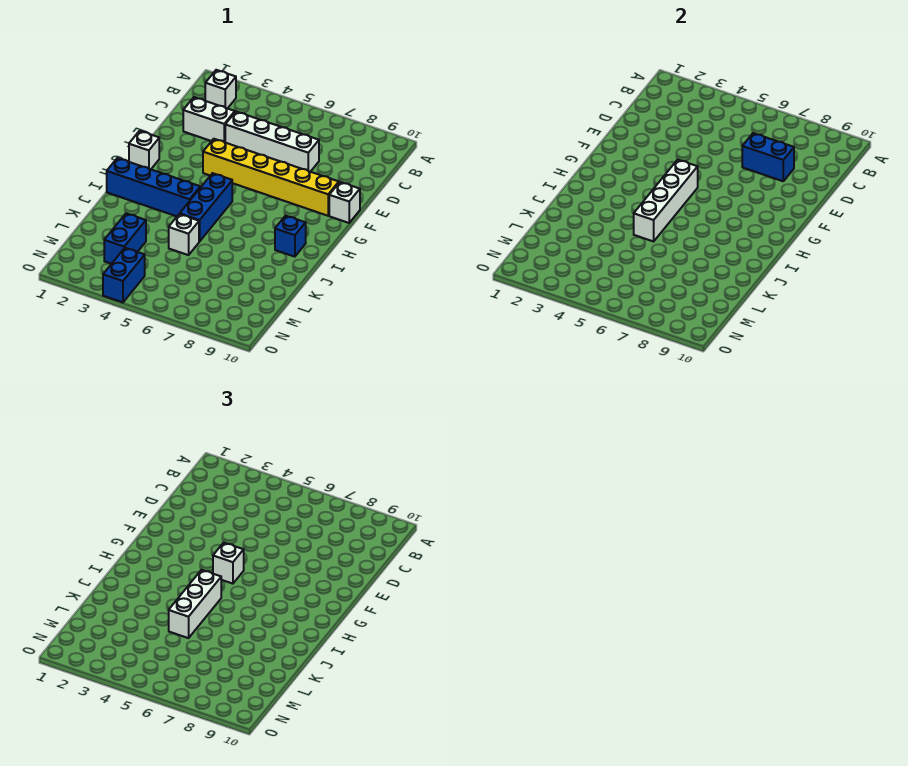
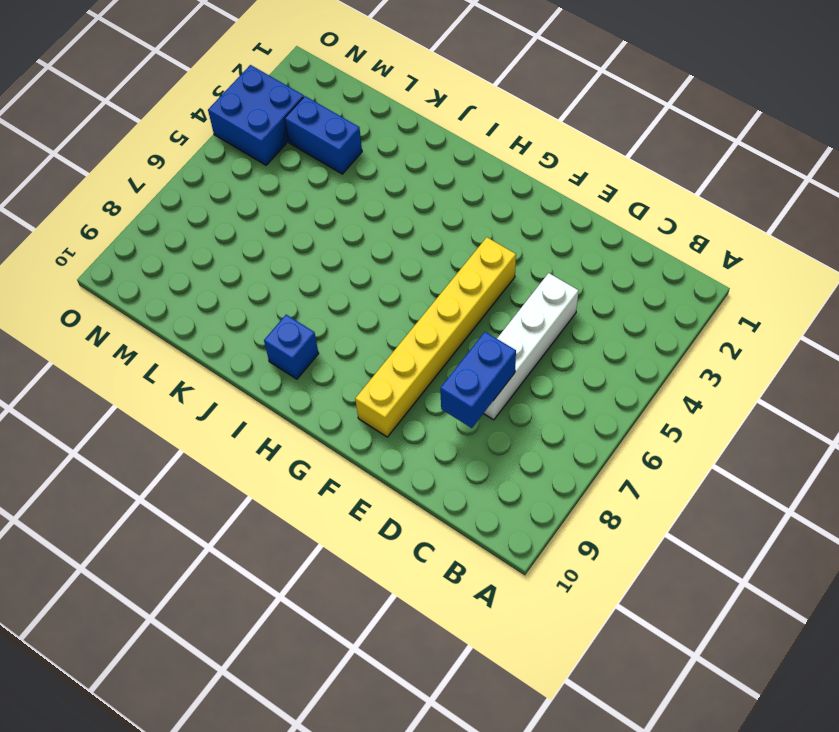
blue 2x2 brick [208,65,304,165] -> blue 1x2 brick [103,248,145,303]
none -> white 1x1 brick [205,70,236,109]
none -> white 1x2 brick [183,97,235,142]
none -> white 1x1 brick [329,182,360,223]

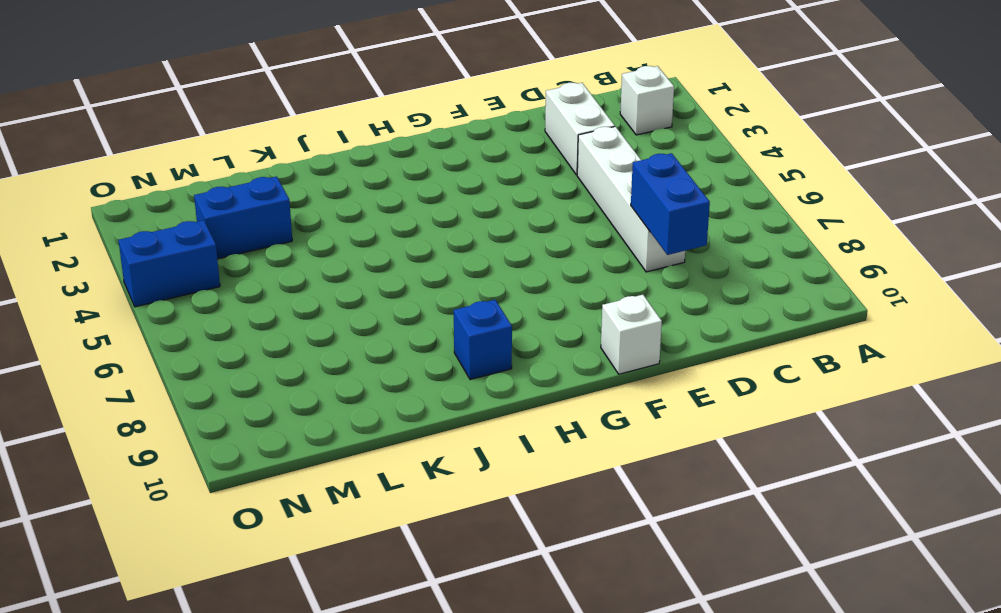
none -> yellow 1x6 brick [203,139,339,216]
none -> white 1x1 brick [129,131,159,169]
none -> blue 1x3 brick [180,173,232,241]

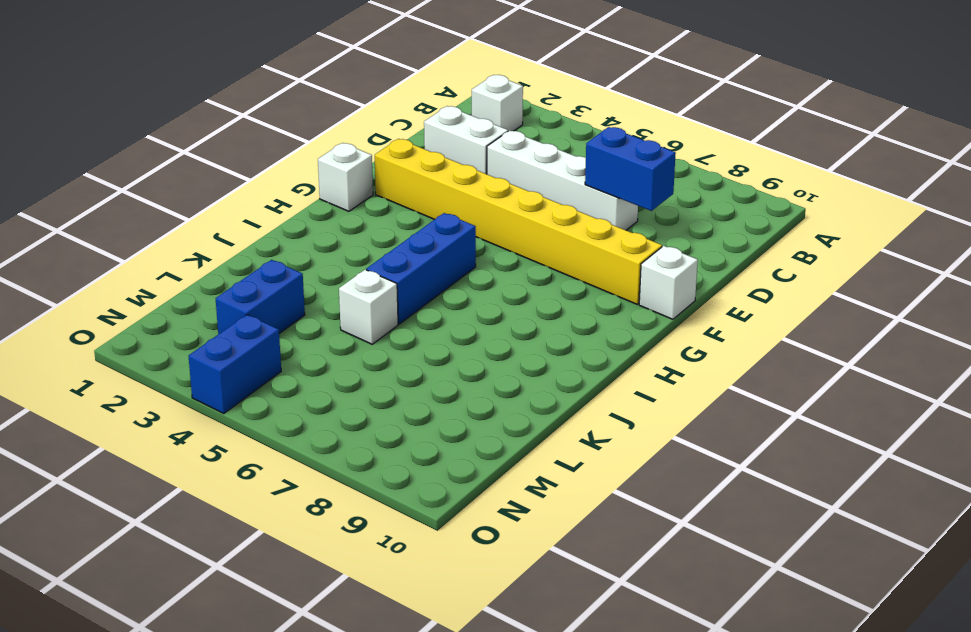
yellow 1x8 brick [375,139,662,305] -> yellow 1x6 brick [203,139,339,216]
none -> blue 1x4 brick [107,158,200,216]
none -> blue 1x1 brick [275,216,306,257]
none -> white 1x4 brick [634,160,698,241]

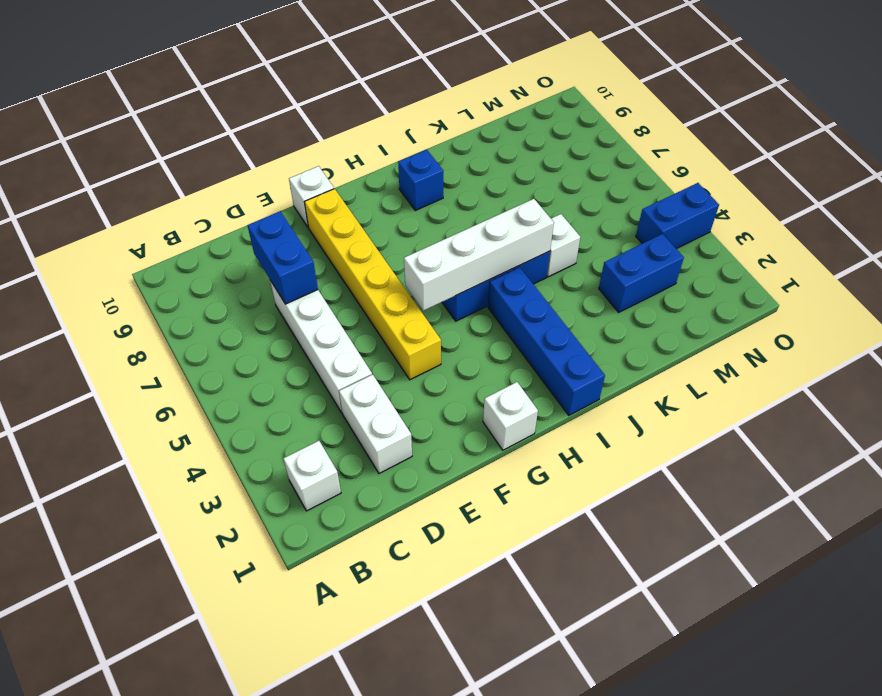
none -> white 1x1 brick [213,543,244,584]
none -> white 1x3 brick [169,570,221,638]

